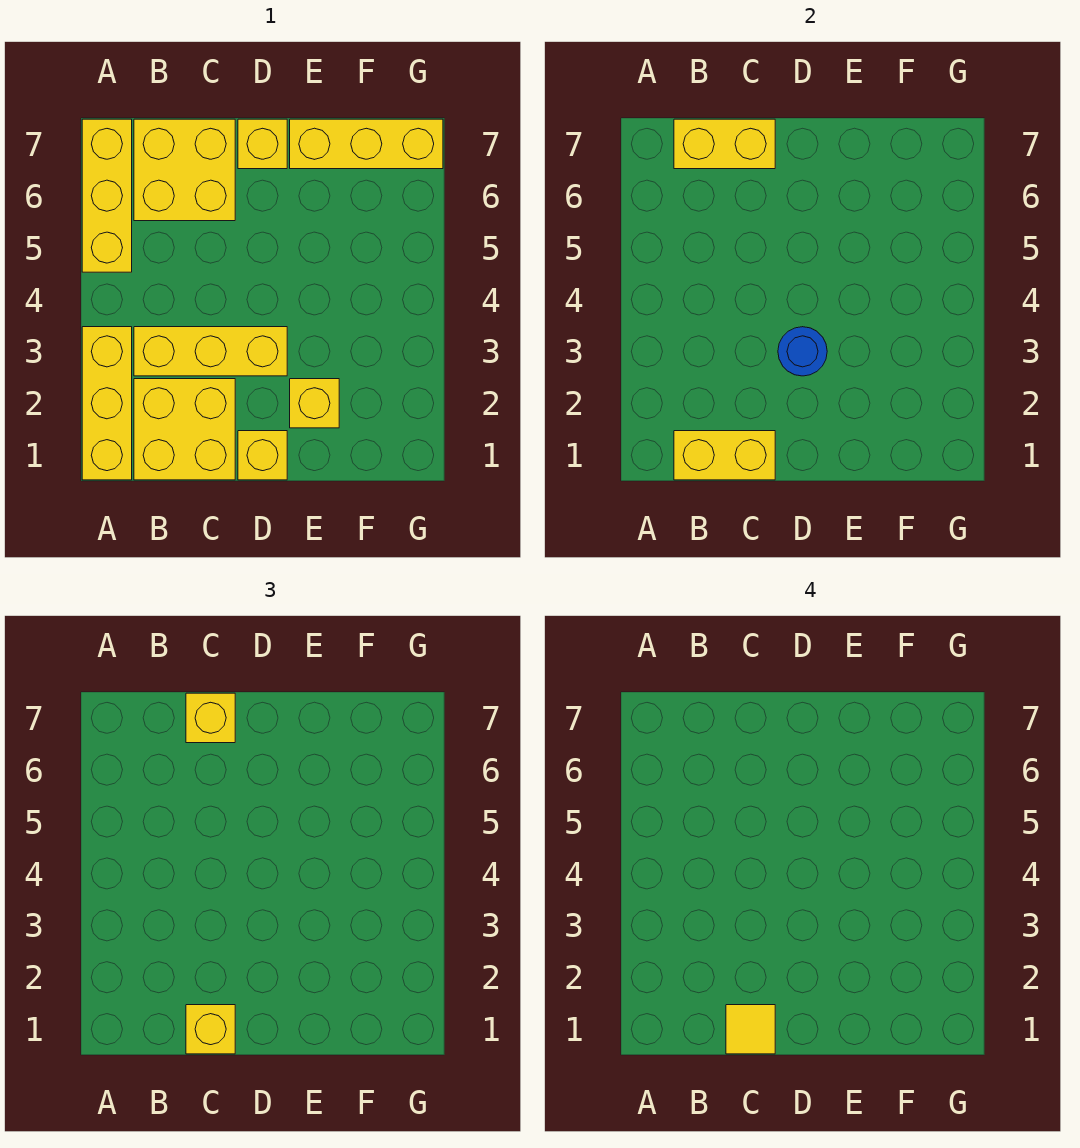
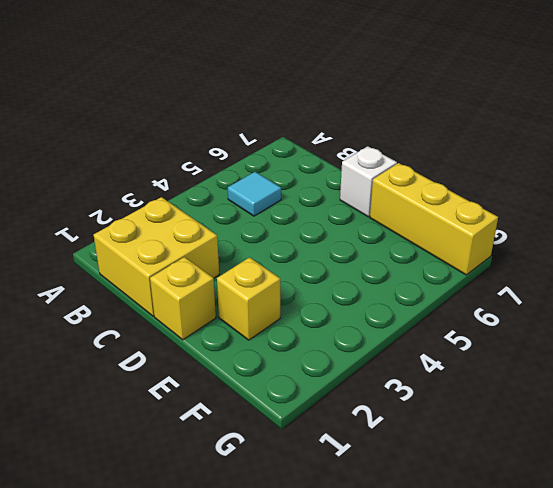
cyan 1x1 tile [228,172,281,216] -> none
white 1x1 brick [340,146,397,217] -> yellow 1x1 brick [238,119,287,169]
none -> yellow 1x3 brick [82,327,132,480]
none -> yellow 1x3 brick [82,119,132,272]
none -> yellow 1x3 brick [134,327,287,376]

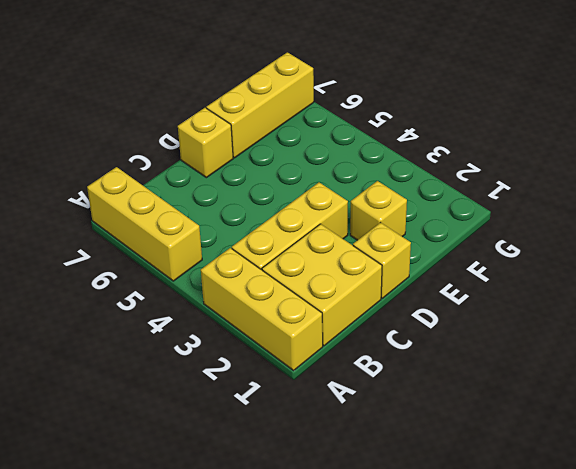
none -> yellow 2x2 brick [134,119,235,221]
none -> yellow 1x2 brick [674,431,775,480]
none -> yellow 1x2 brick [674,119,775,169]

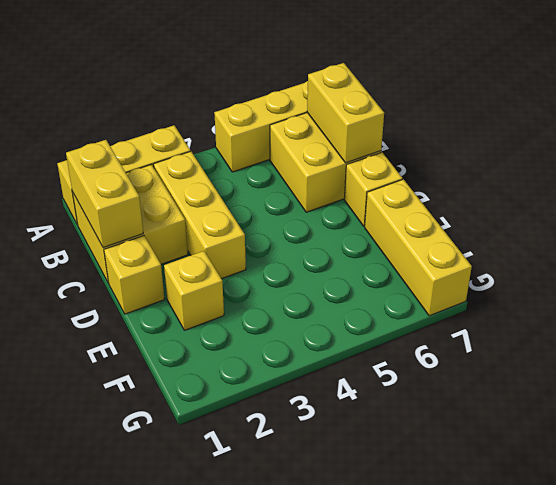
none -> blue 1x1 round brick [778,327,827,376]
none -> yellow 1x1 brick [186,1005,235,1054]
none -> yellow 1x1 brick [186,693,235,743]

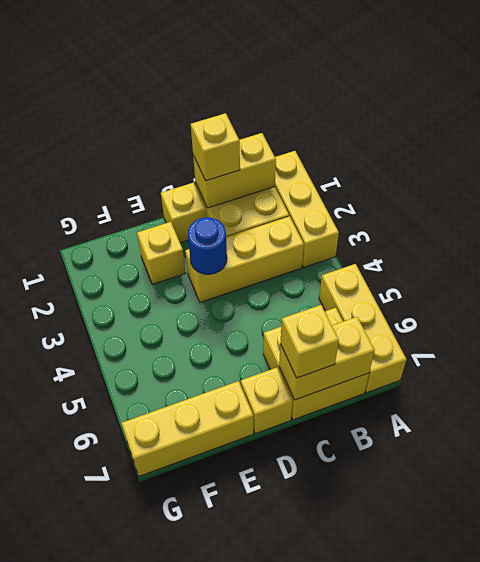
none -> yellow 1x1 tile [726,1005,775,1054]

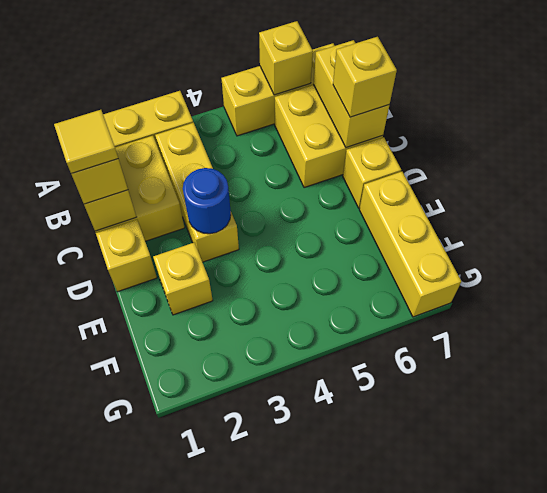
yellow 1x1 brick [259,21,313,95] -> none

